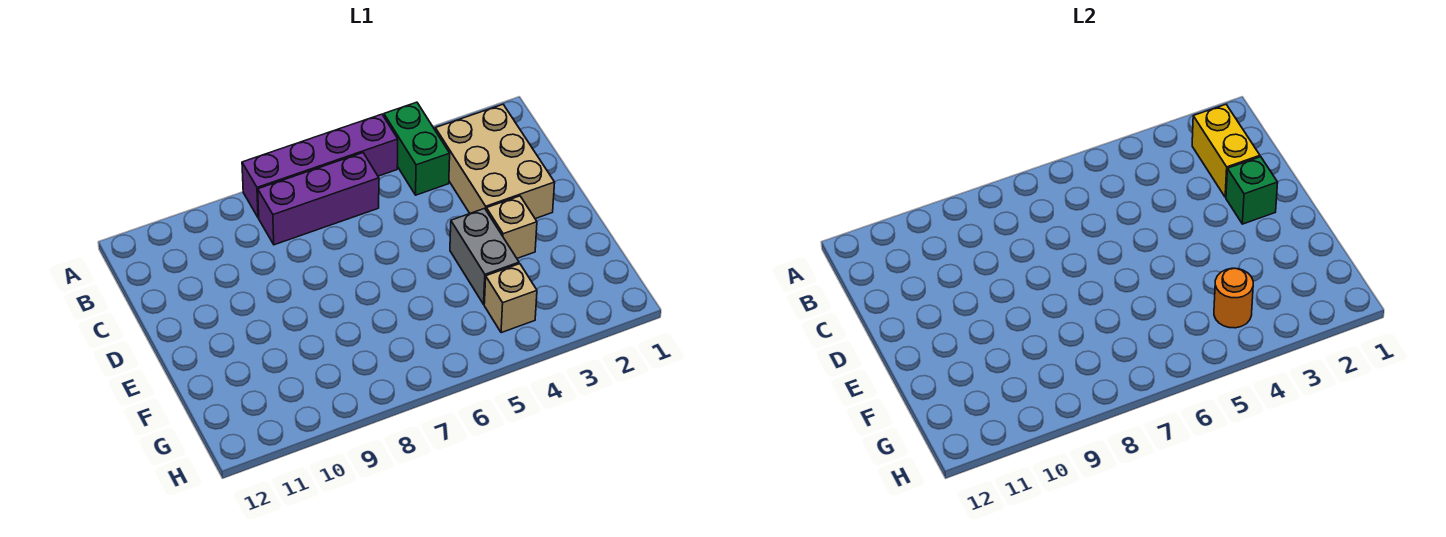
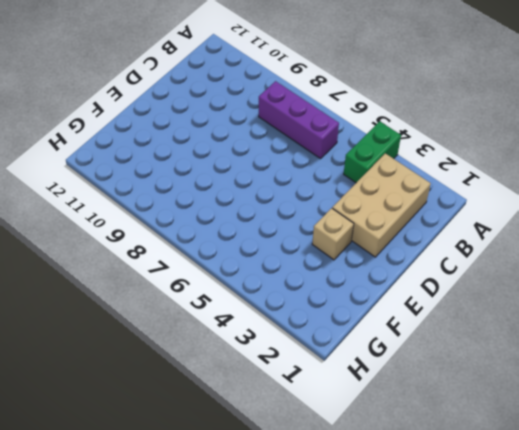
none -> purple 1x4 brick [242,114,398,218]
none -> grey 1x2 brick [450,208,519,304]

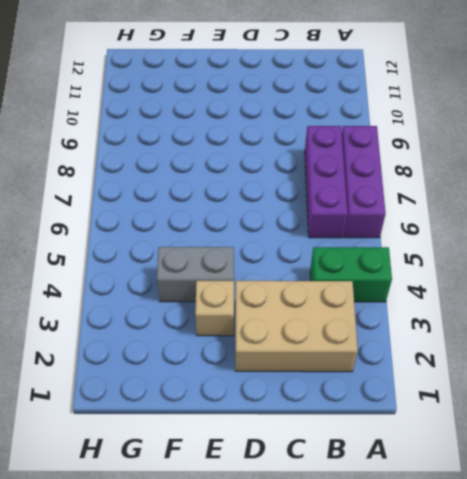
purple 1x3 brick [342,126,386,238] -> purple 1x4 brick [242,114,398,218]
none -> tan 1x1 brick [484,264,537,333]
none -> yellow 1x2 brick [1192,104,1260,197]

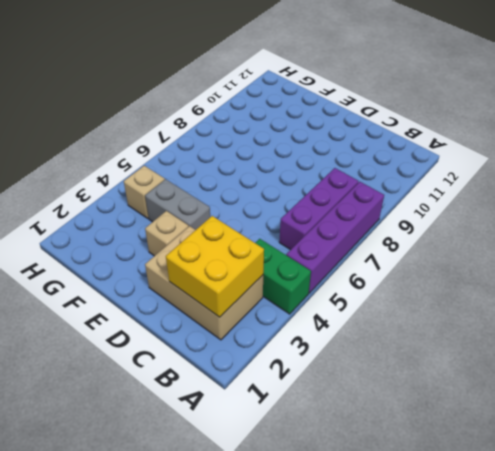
yellow 2x2 brick [166,216,264,317] -> yellow 1x2 brick [1192,104,1260,197]
none -> green 1x1 brick [1226,157,1278,224]
none -> orange 1x1 round brick [1214,268,1253,328]

